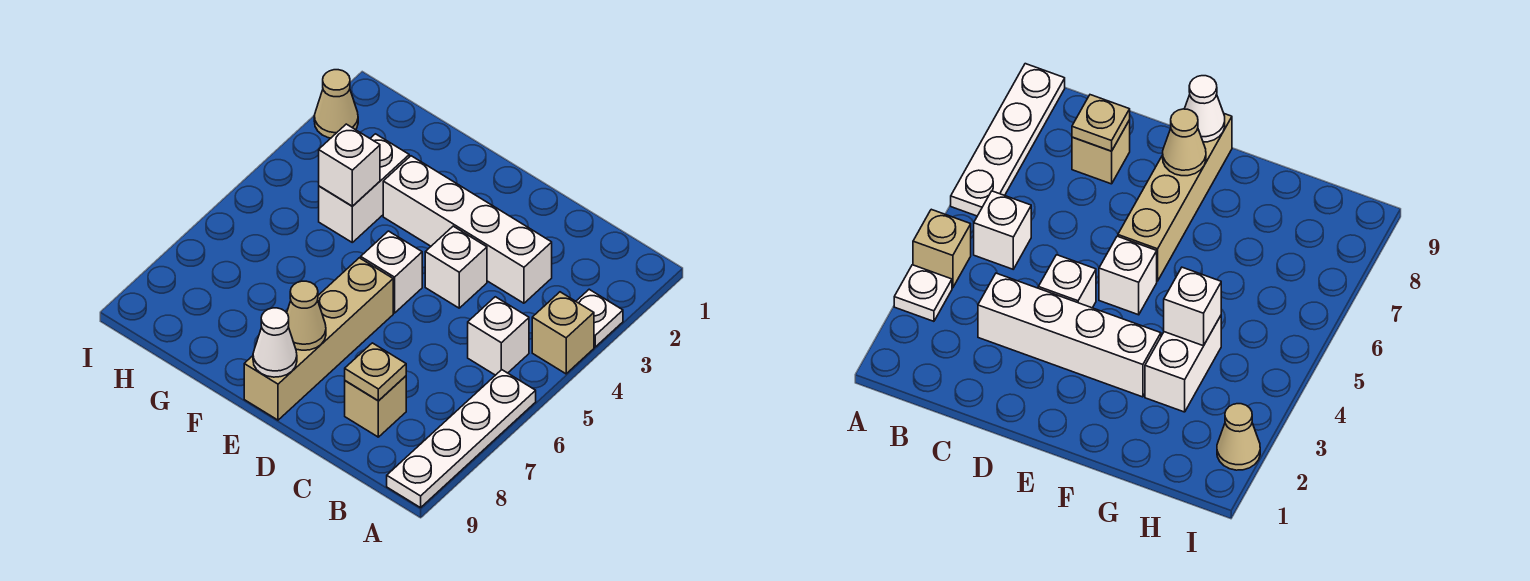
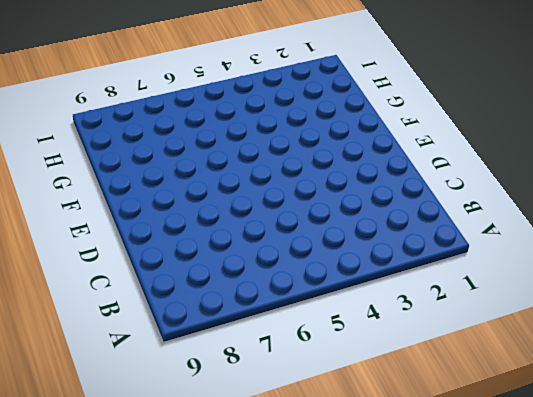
none -> white 1x1 plate [576,289,623,347]
none -> tan 1x1 brick [532,292,594,374]
none -> white 1x4 plate [387,370,536,508]

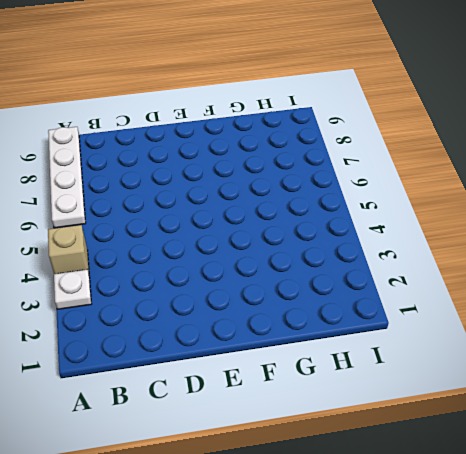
none -> white 1x1 brick [468,297,529,375]
none -> white 1x4 brick [383,156,552,303]
none -> tan 1x1 brick [345,376,406,437]

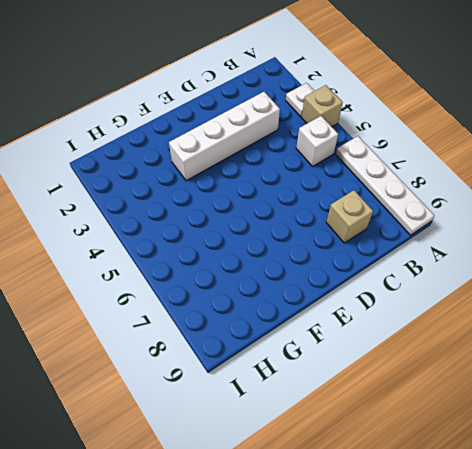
none -> white 1x1 brick [425,226,487,308]
none -> white 1x1 brick [361,231,422,313]
none -> tan 1x4 brick [244,258,393,420]

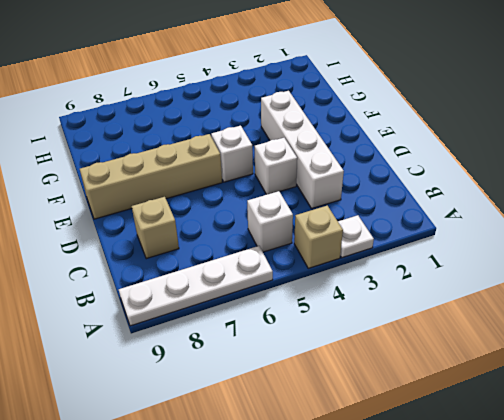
none -> white 1x2 brick [319,134,409,242]
none -> tan 1x1 cone [314,70,358,138]
none -> tan 1x1 plate [345,343,406,401]

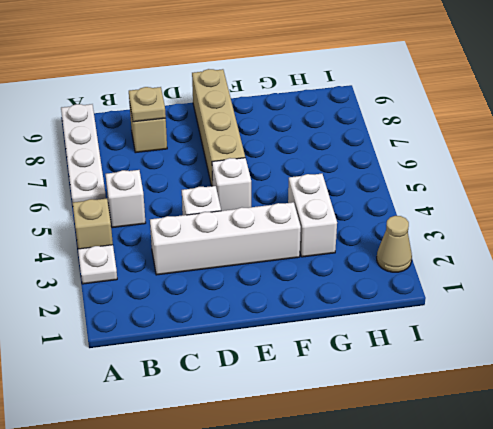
none -> tan 1x1 cone [287,281,326,350]
none -> white 1x1 cone [253,308,297,377]
none -> white 1x1 brick [319,124,380,206]

